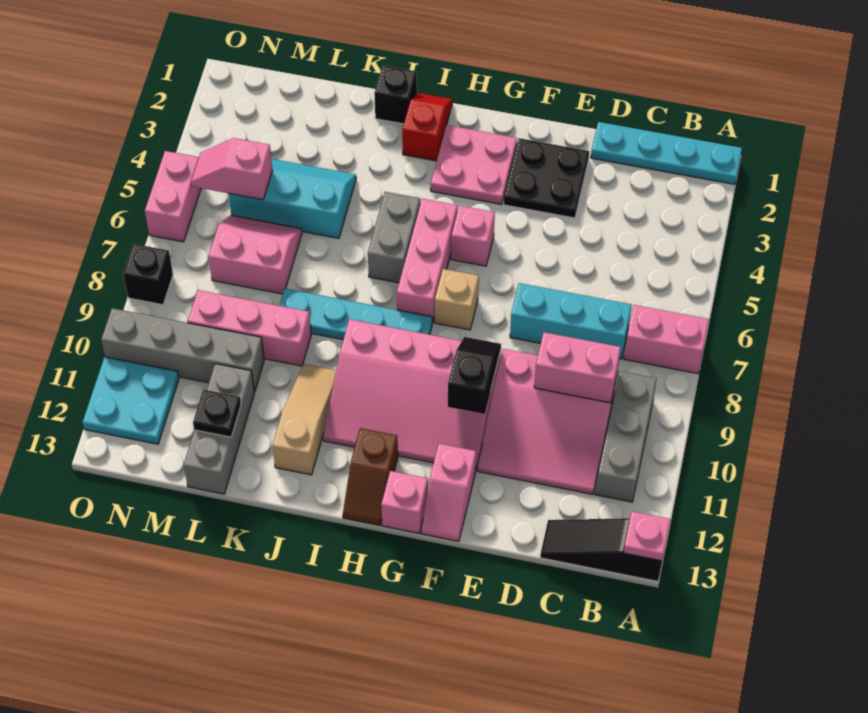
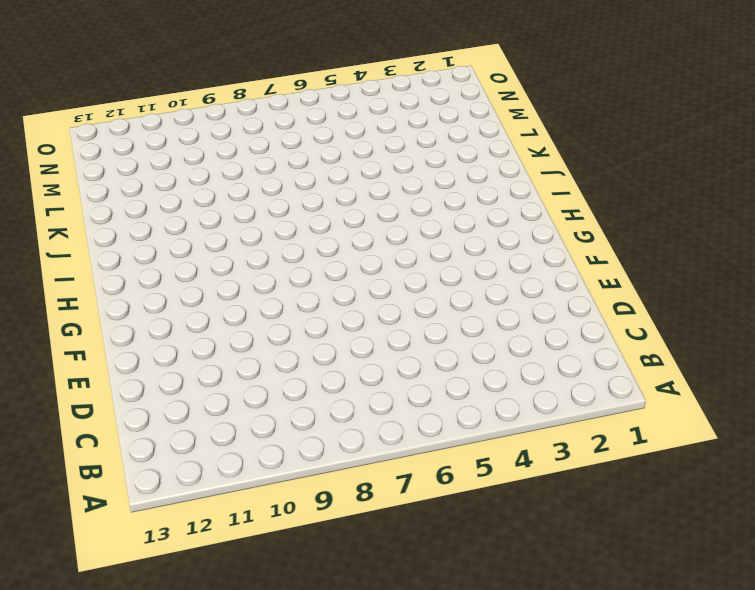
none -> cyan 1x4 plate [591,122,742,184]
none -> pink 1x2 brick [624,305,709,374]
none -> black 1x3 slope [540,518,662,581]
none -> grey 1x3 brick [595,371,657,502]

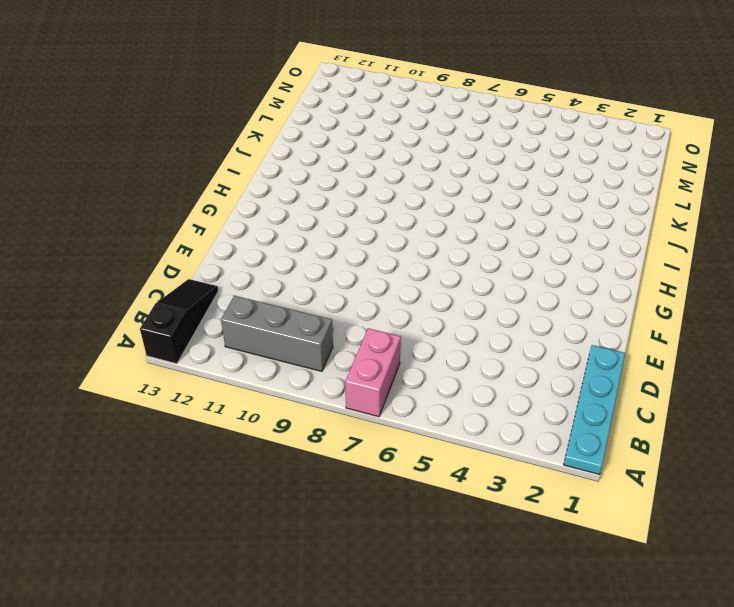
none -> cyan 1x3 brick [510,283,632,359]
none -> pink 3x3 slope [478,349,617,494]
none -> black 2x2 plate [504,138,589,218]
none -> pink 3x4 slope [323,319,501,469]

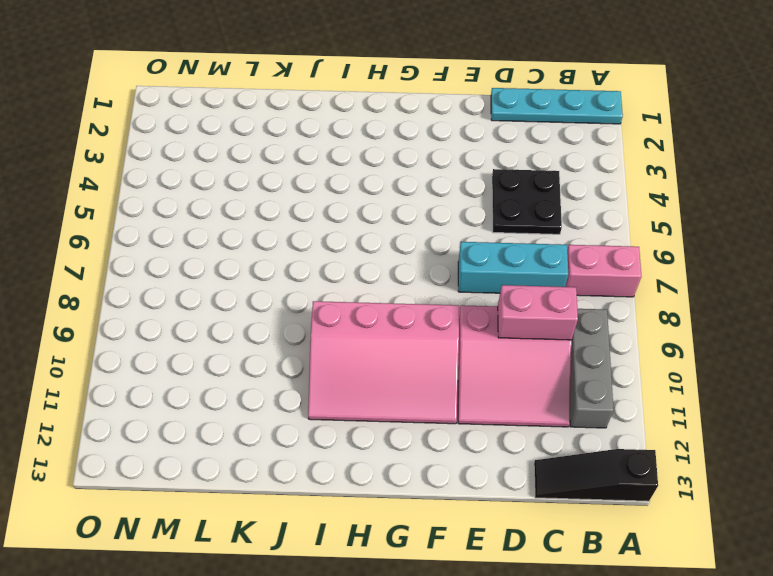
black 2x2 plate [492,169,562,234] -> black 2x2 plate moved to [504,138,589,218]
none -> pink 1x2 slope [421,444,476,541]
none -> pink 2x2 plate [431,125,517,204]
none -> pink 1x1 brick [451,206,495,266]
none -> tan 1x1 brick [435,269,479,330]

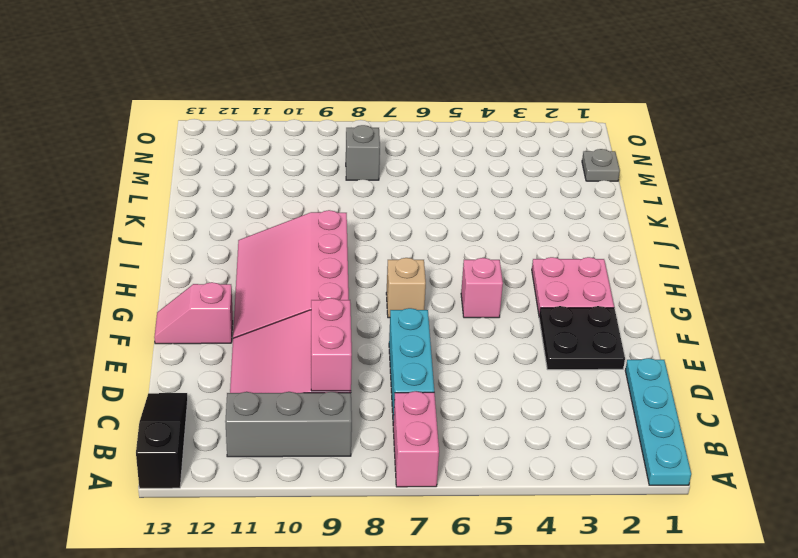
grey 1x1 plate [582,149,620,181] -> none
grey 1x1 brick [346,125,380,180] -> none
none -> pink 1x1 brick [381,471,428,533]
none -> pink 1x3 brick [397,199,457,323]
none -> cyan 1x4 plate [279,289,432,339]
none -> brown 1x2 slope [343,428,398,525]

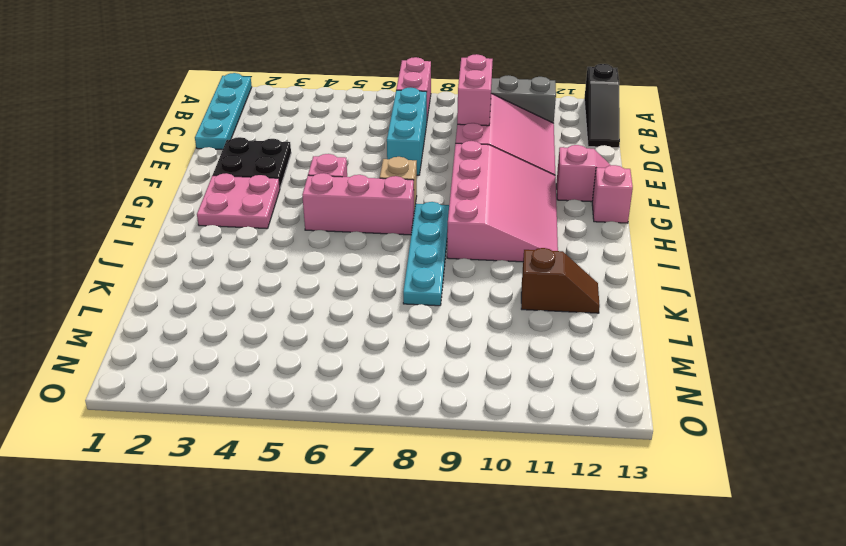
brown 1x2 slope [521,248,600,313] -> brown 1x2 slope moved to [343,428,398,525]
none -> red 1x2 slope [402,93,452,161]
none -> grey 1x2 brick [368,192,420,283]
none -> black 1x1 brick [374,65,417,124]
none -> tan 1x3 slope [272,364,336,475]

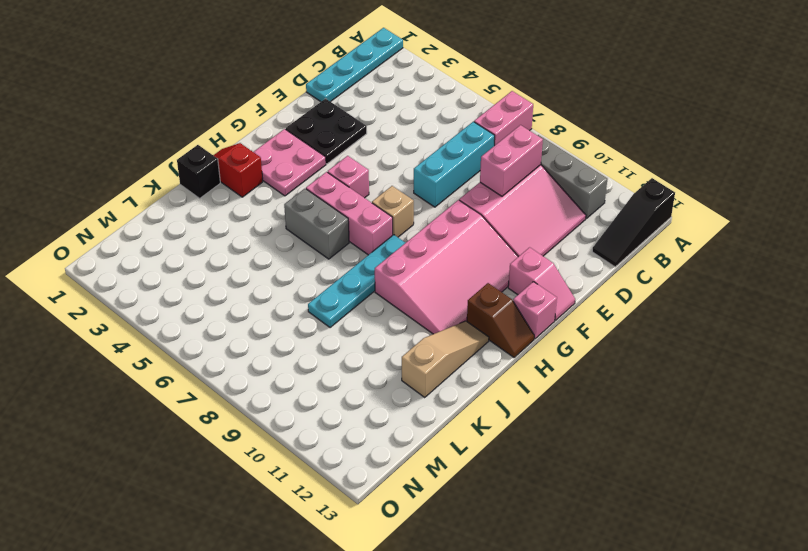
tan 1x3 slope [402,321,489,397] -> tan 1x3 slope turned to [272,364,336,475]
none -> cyan 2x3 slope [229,159,356,238]
none -> pink 1x3 brick [188,290,311,366]
none -> pink 2x2 slope [208,215,302,294]
none -> grey 1x4 brick [101,308,264,392]

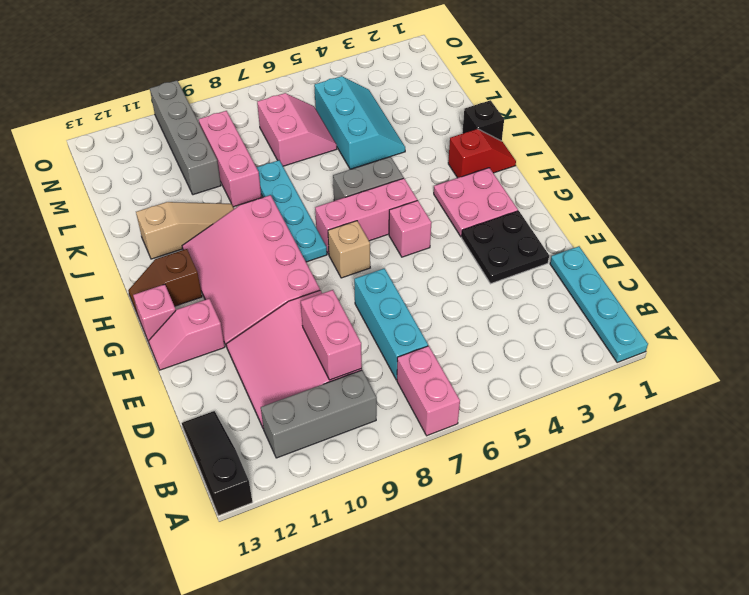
none -> grey 1x3 brick [184,364,254,494]
none -> cyan 2x2 plate [83,357,179,444]
none -> pink 1x2 brick [145,151,201,242]
none -> black 1x1 brick [123,244,173,305]

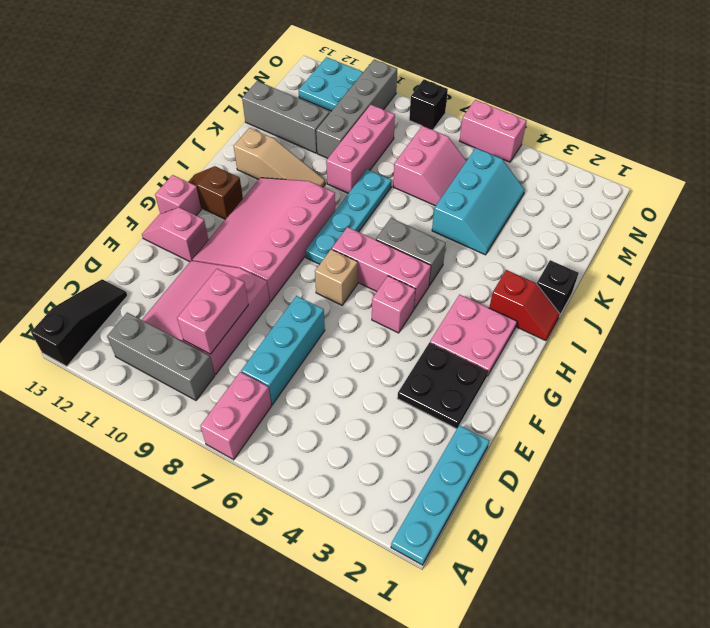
none -> pink 1x1 plate [623,511,670,561]
none -> black 1x2 slope [448,337,501,414]
none -> black 1x1 plate [193,390,241,437]
none -> pink 1x2 slope [191,138,272,200]

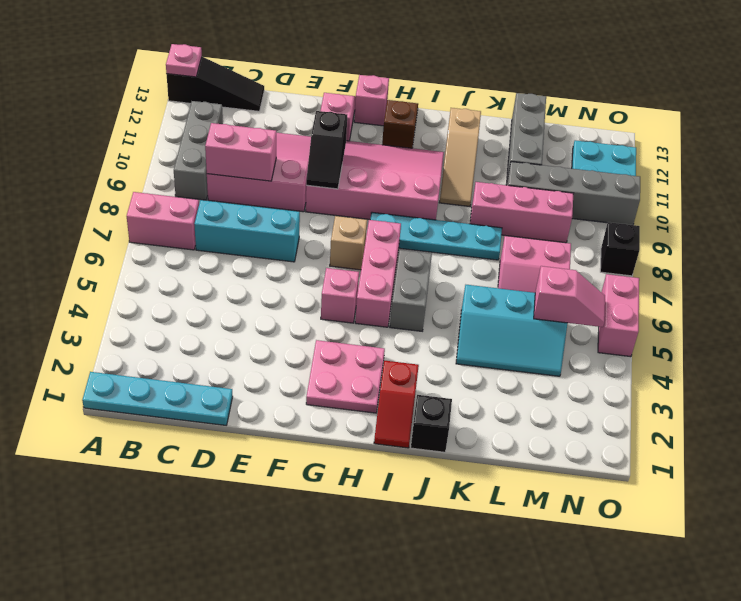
none -> black 2x2 plate [504,138,589,218]
none -> black 1x1 plate [193,390,241,437]

